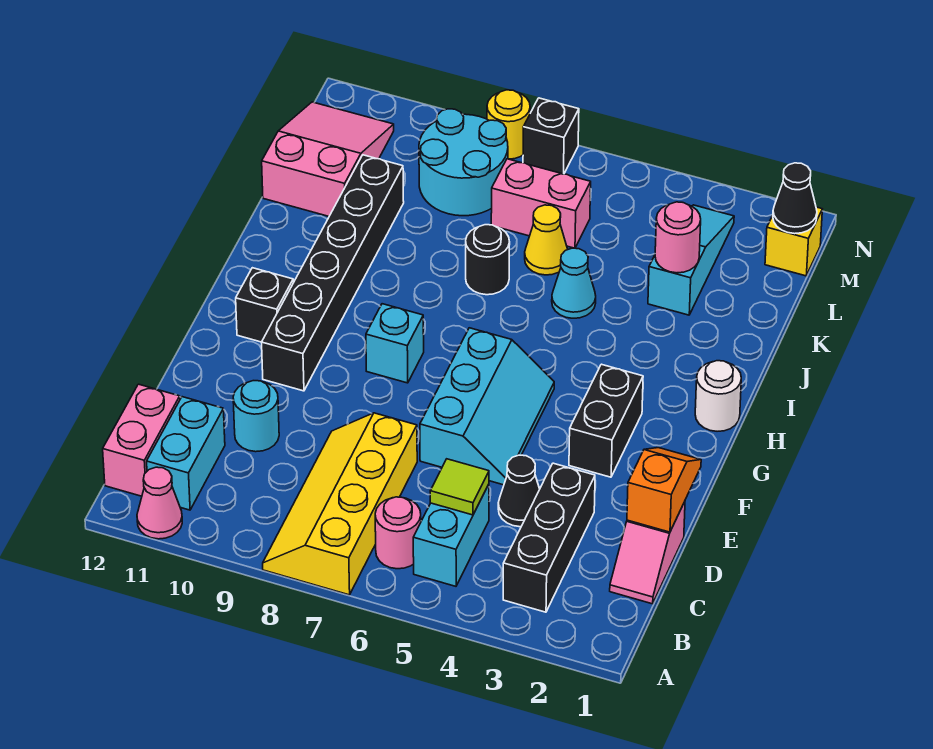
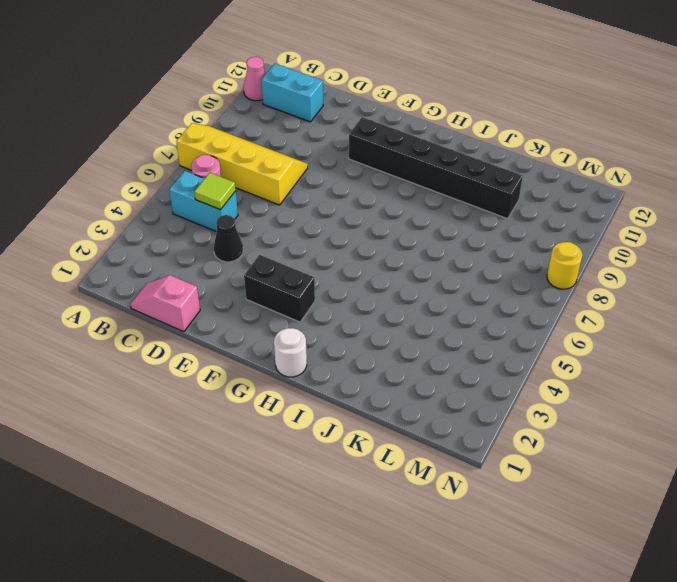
none -> black 1x3 brick [503,463,595,612]
none -> pink 1x2 brick [103,384,180,496]
none -> cyan 1x1 round brick [233,381,279,452]
none -> cyan 2x3 slope [420,328,554,485]

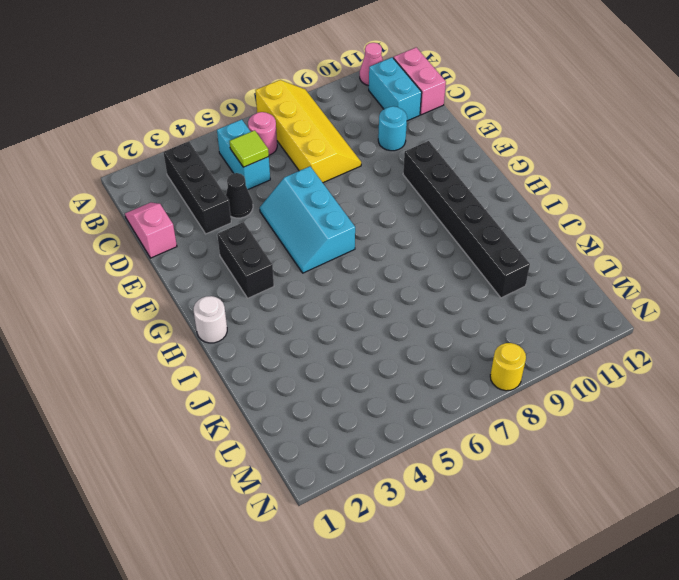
none -> cyan 1x1 brick [366,304,424,383]
none -> black 1x1 brick [236,268,293,342]
none -> cyan 1x1 cone [552,248,596,318]
none -> black 1x1 round brick [466,225,510,295]

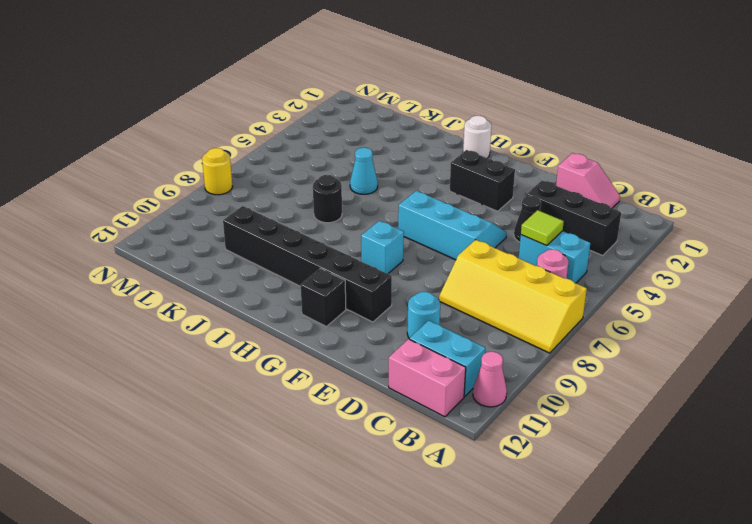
none -> cyan 1x3 slope [648,205,734,315]
none -> yellow 1x1 cone [525,205,568,275]
none -> pink 2x3 slope [262,102,394,216]
none -> pink 1x2 brick [491,159,591,248]

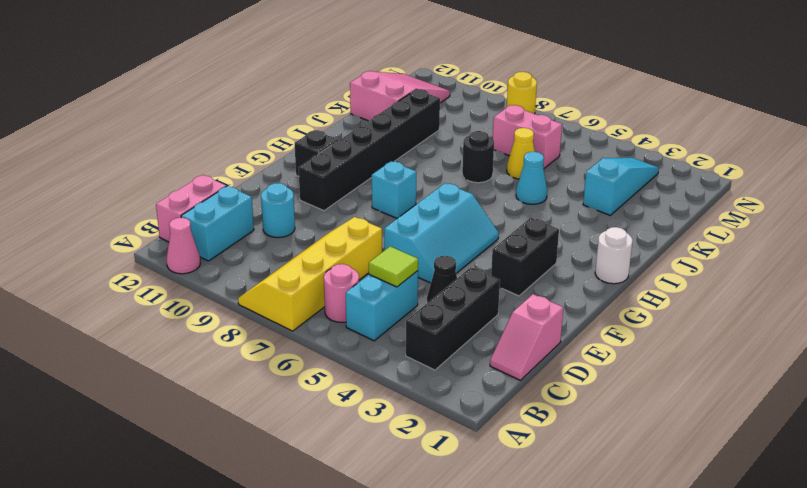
none -> cyan 2x2 round brick [419,109,508,216]
none -> yellow 1x1 brick [765,207,822,276]
none -> black 1x1 brick [523,98,579,174]
none -> orange 1x2 slope [627,448,701,532]

